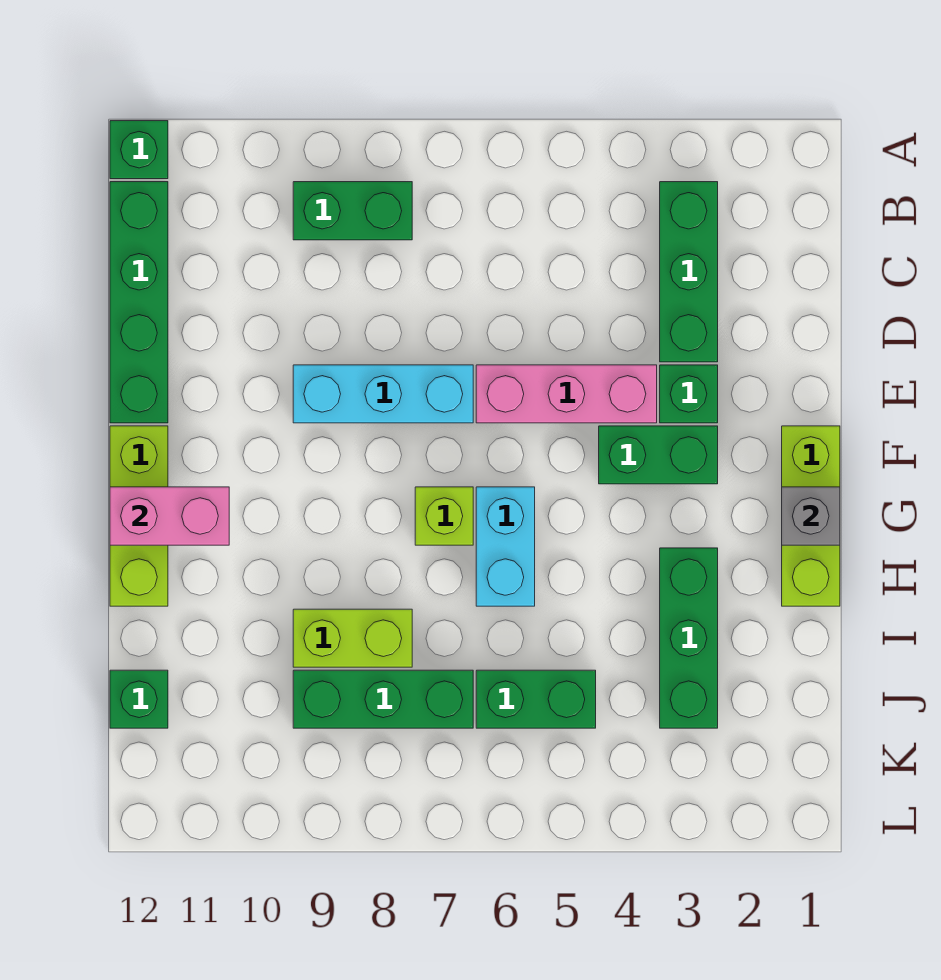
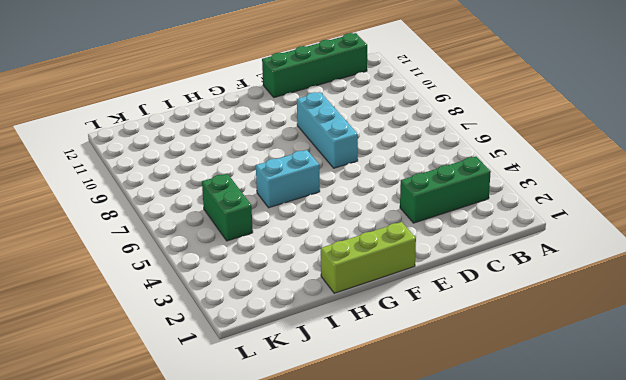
none -> green 1x1 brick [110,121,168,179]
none -> green 1x2 brick [293,182,412,240]
none -> green 1x1 brick [660,365,718,423]

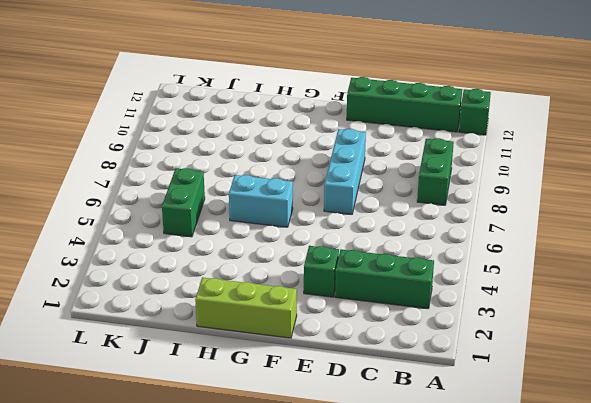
none -> pink 1x3 brick [476,365,657,423]
none -> green 1x2 brick [599,426,718,484]
none -> lime 1x3 brick [110,426,168,606]

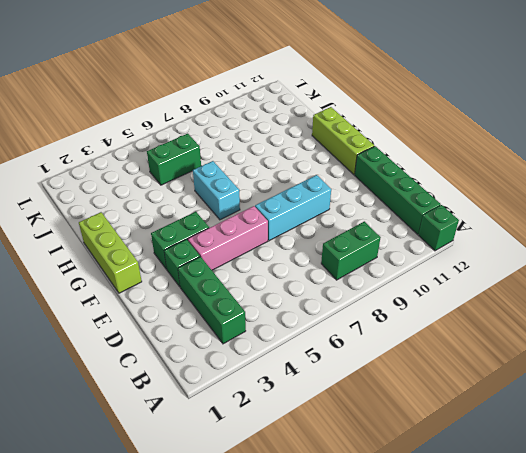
none -> lime 1x1 brick [415,487,473,545]
none -> green 1x3 brick [660,548,718,728]
none -> lime 1x2 brick [293,609,412,667]

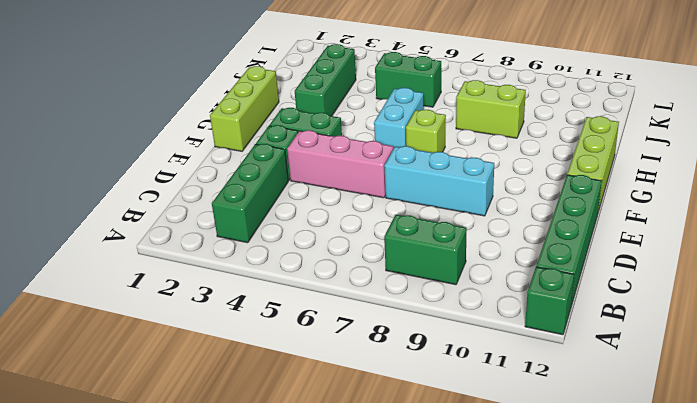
none -> green 1x3 brick [293,670,473,728]
none -> green 1x1 brick [110,670,168,728]
none -> grey 1x1 brick [782,487,840,545]

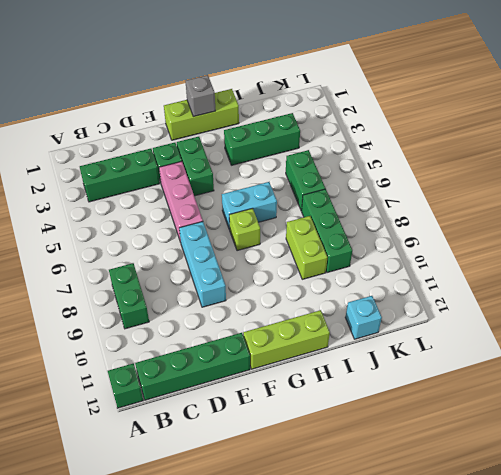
cyan 1x1 brick [345,296,382,339] -> green 1x1 brick [110,670,168,728]
none -> pink 1x2 brick [110,487,229,545]

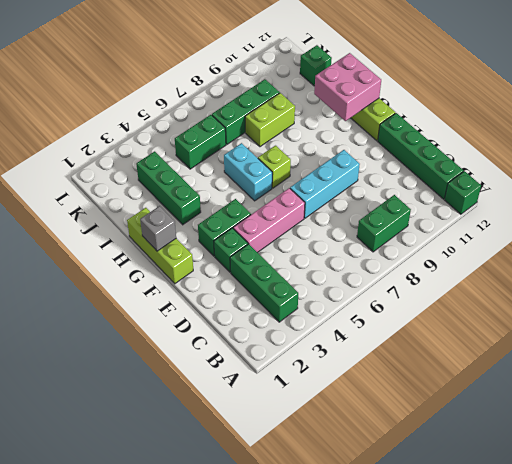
pink 2x2 brick [314,53,381,121] -> pink 1x2 brick [110,487,229,545]

